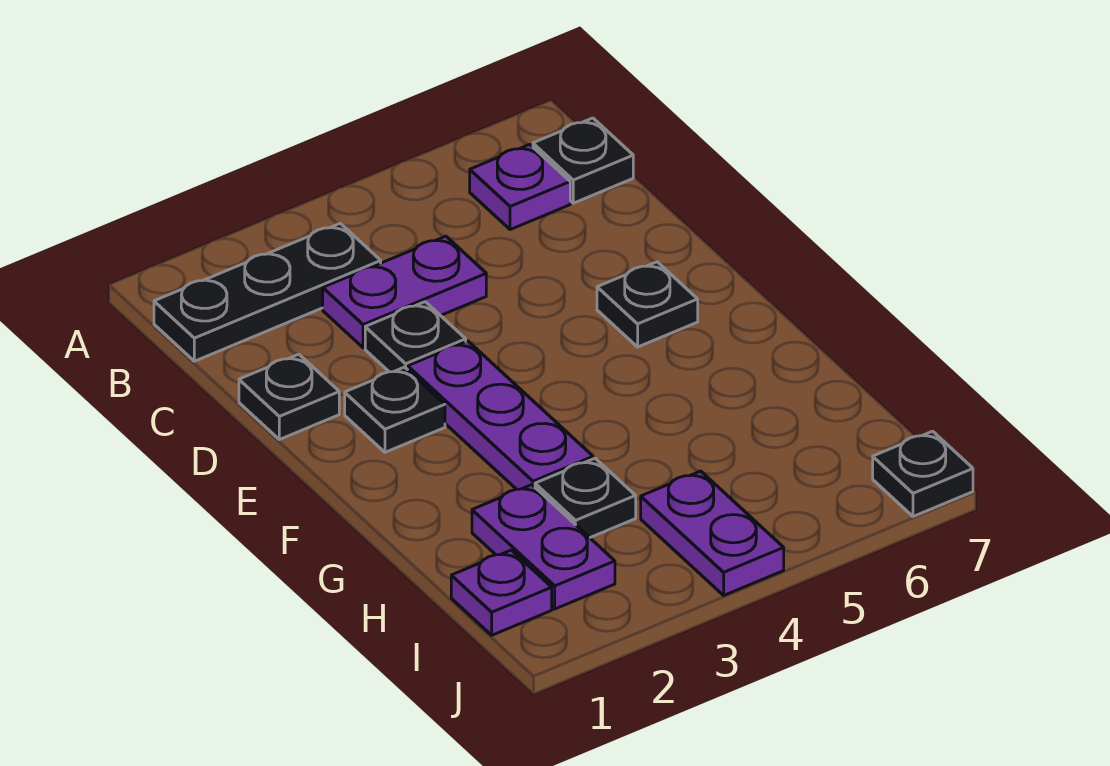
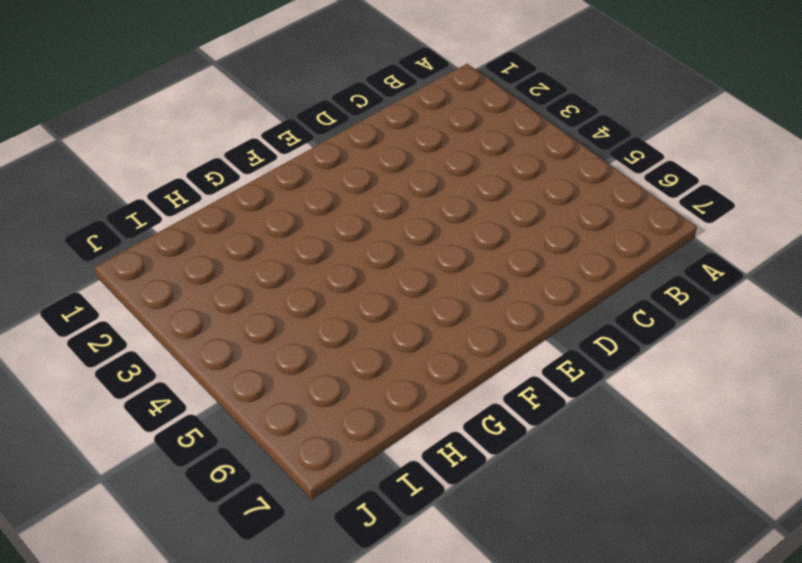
none -> black 1x3 plate [154,223,381,361]
none -> purple 1x1 plate [470,144,570,230]
none -> black 1x1 plate [533,118,633,203]

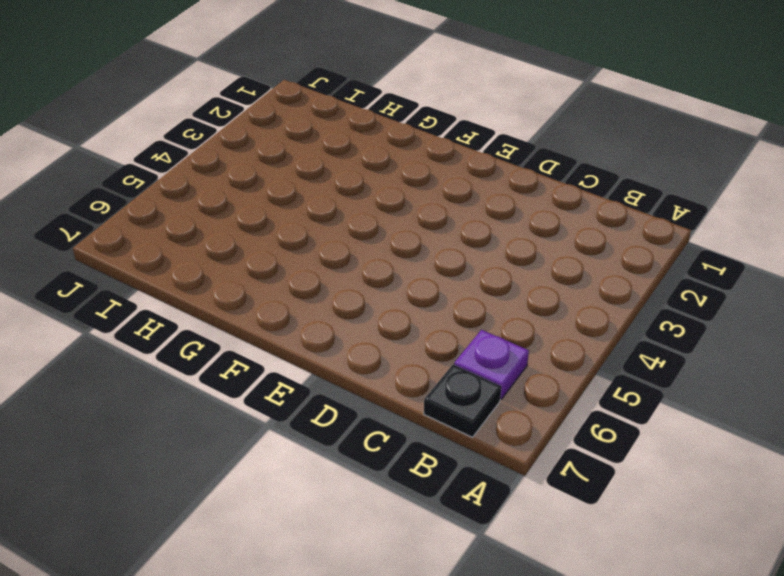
none -> black 1x3 plate [154,223,381,361]
none -> purple 1x2 plate [323,236,486,348]
none -> black 1x1 plate [239,354,339,440]

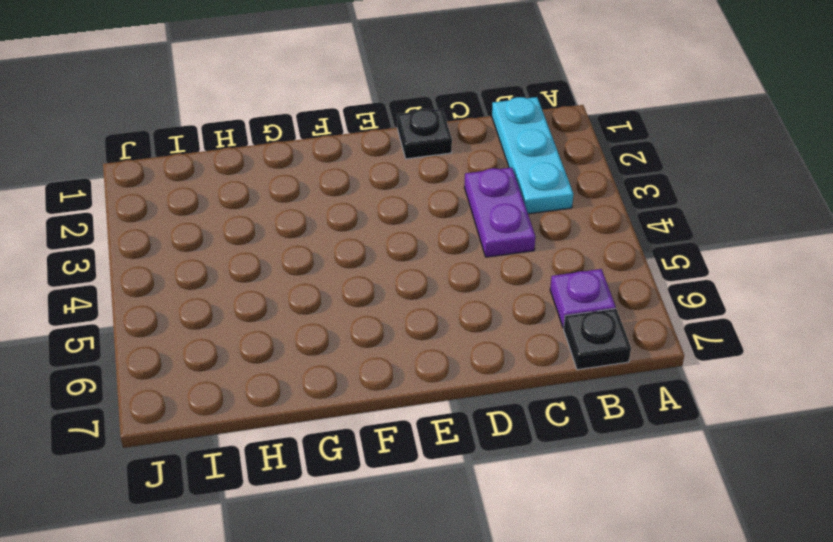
cyan 1x3 plate [492,97,573,214] -> black 1x3 plate [154,223,381,361]
none -> black 1x1 plate [365,302,466,372]
none -> black 1x1 plate [345,367,445,452]
none -> purple 1x3 plate [408,341,593,489]

